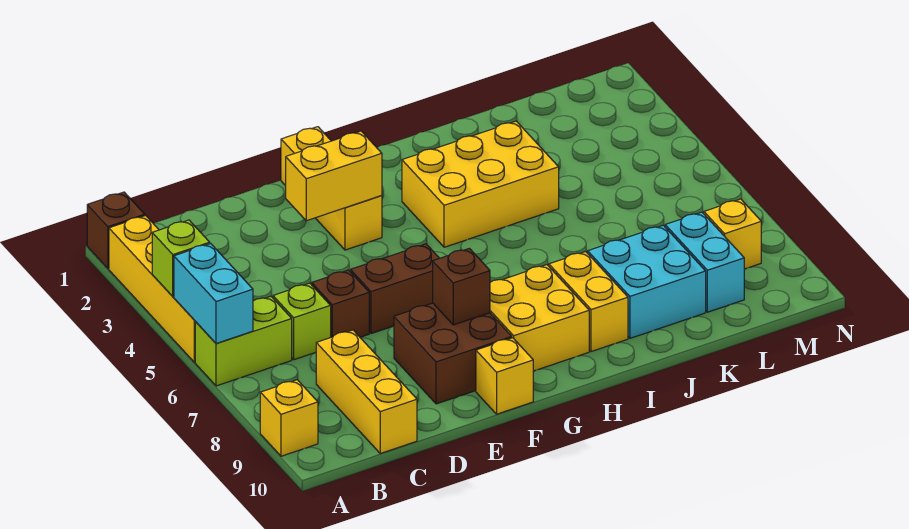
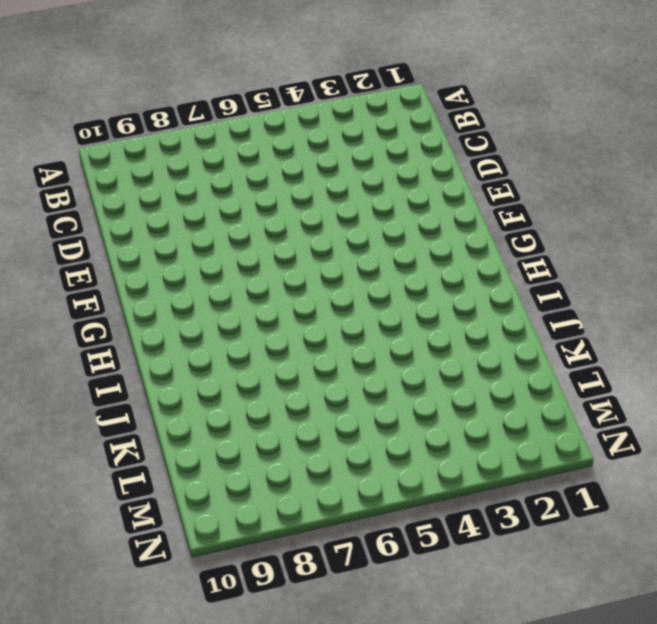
none -> brown 1x1 brick [87,192,145,269]
none -> yellow 1x4 brick [109,216,196,362]
none -> lime 1x2 brick [195,296,292,386]

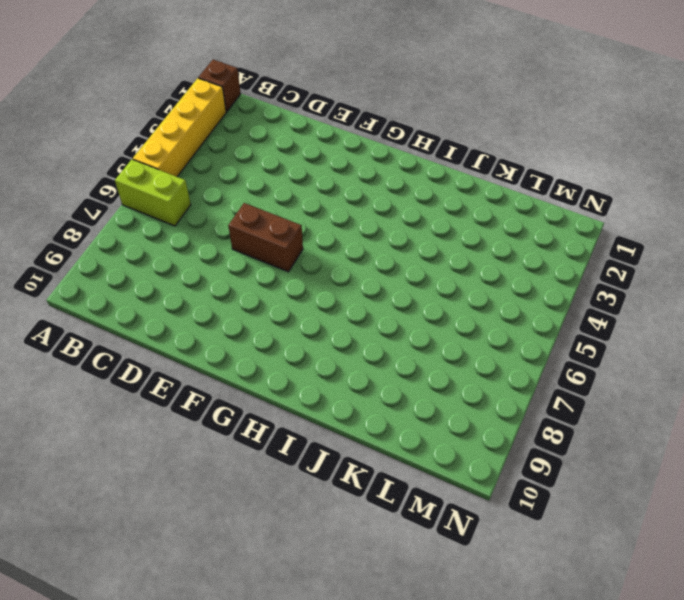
none -> yellow 1x1 brick [260,380,318,456]
none -> lime 1x1 brick [273,283,331,360]
none -> yellow 1x3 brick [316,330,417,454]

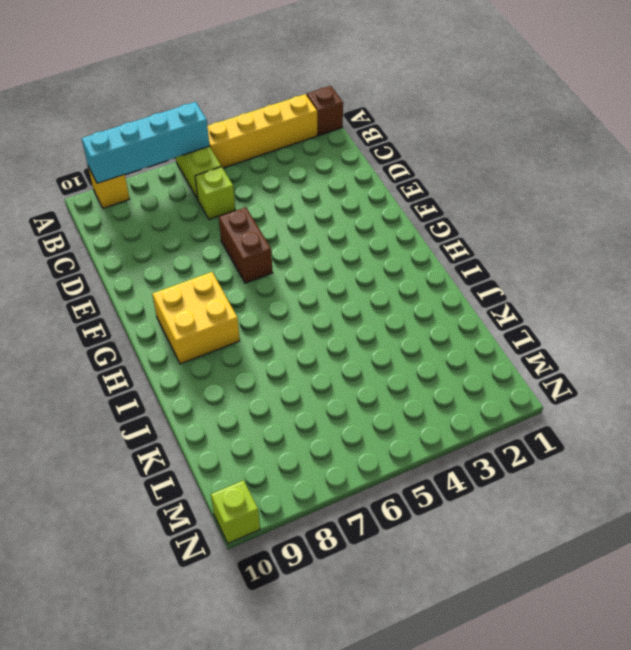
cyan 1x4 brick [82,102,210,183] -> cyan 1x2 brick [174,244,253,344]
lime 1x1 brick [211,480,260,543] -> lime 1x1 brick moved to [152,220,210,297]
none -> yellow 1x3 brick [316,330,417,454]
none -> brown 1x1 brick [312,270,369,337]
none -> brown 2x2 brick [394,303,512,404]

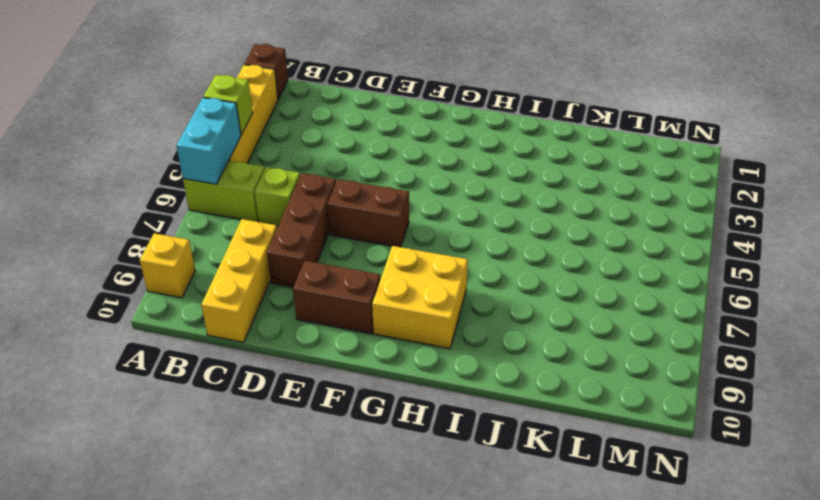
brown 1x3 brick [267,173,336,287] -> brown 1x1 brick [312,270,369,337]
brown 1x2 brick [293,261,380,334] -> brown 2x2 brick [394,303,512,404]
none -> yellow 1x3 brick [281,127,382,250]
none -> yellow 1x1 brick [476,338,533,414]
none -> yellow 2x3 brick [402,121,559,247]

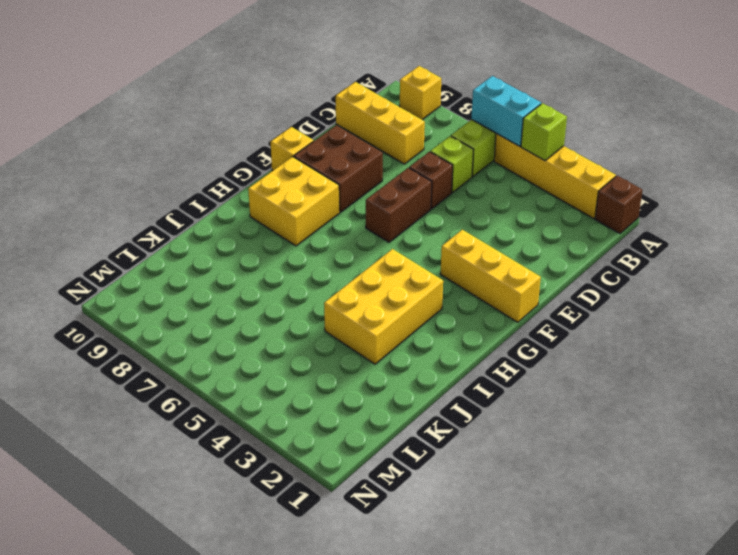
none -> yellow 1x2 brick [549,252,628,352]
none -> cyan 2x2 brick [588,225,706,338]
none -> cyan 1x2 brick [665,212,744,312]

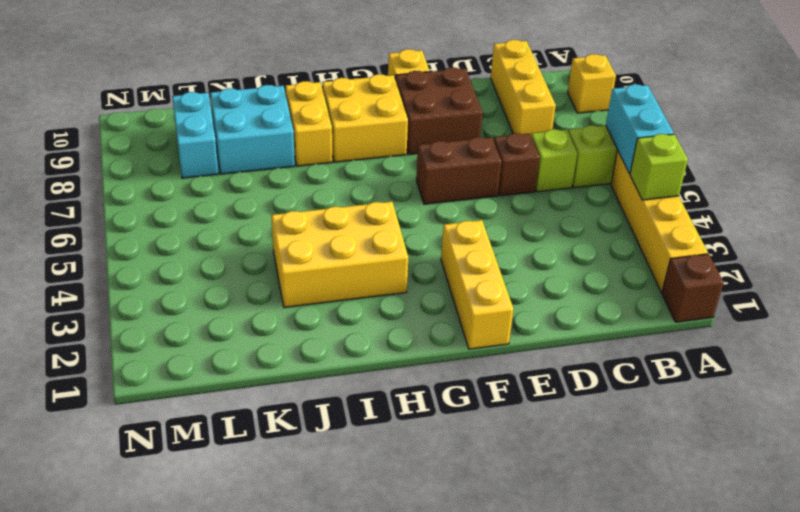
none -> yellow 1x1 brick [704,199,761,269]
none -> yellow 1x2 brick [286,131,382,221]
none -> brown 1x1 brick [433,248,490,325]

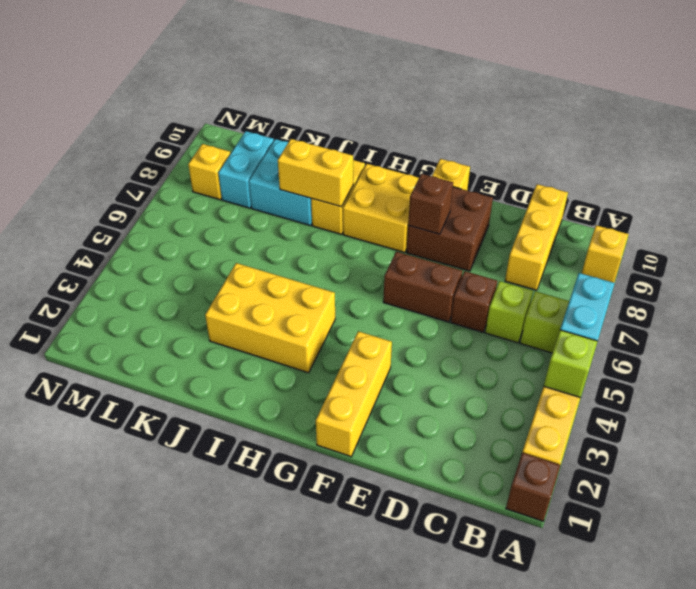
yellow 1x2 brick [278,139,353,207] -> yellow 1x2 brick moved to [286,131,382,221]

